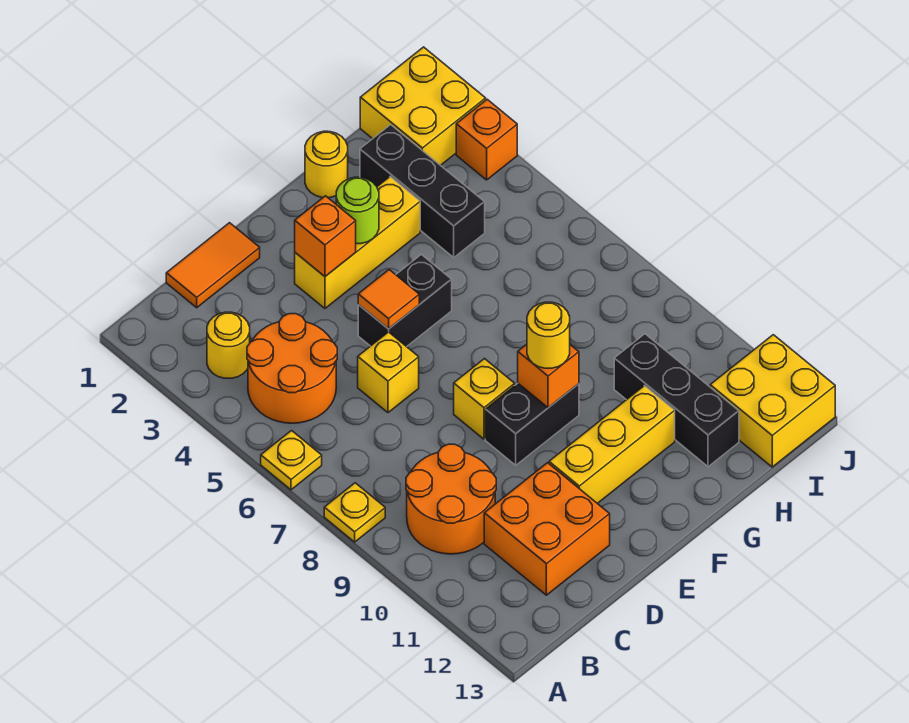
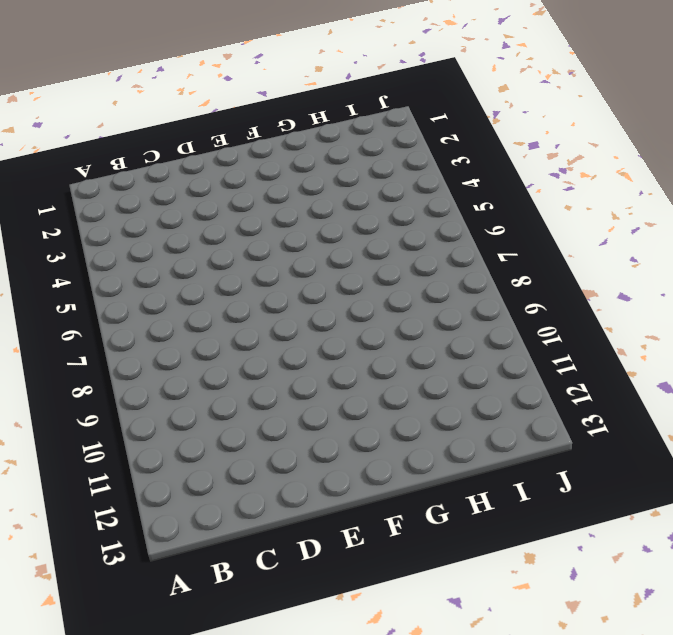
none -> yellow 1x1 plate [261,431,322,490]
none -> yellow 1x1 plate [324,483,385,542]
none -> yellow 1x1 round brick [207,312,250,378]

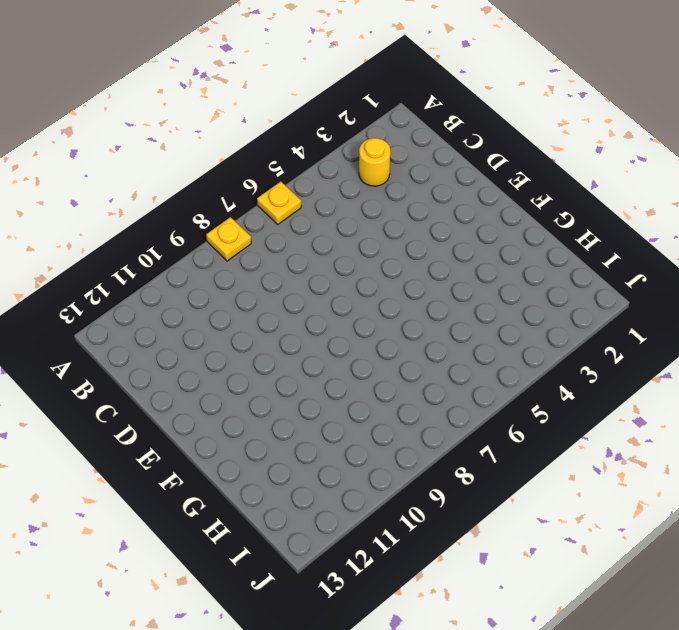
none -> orange 2x2 round brick [247,314,337,423]
none -> orange 2x2 round brick [406,444,496,554]
none -> orange 1x2 tile [166,223,260,308]

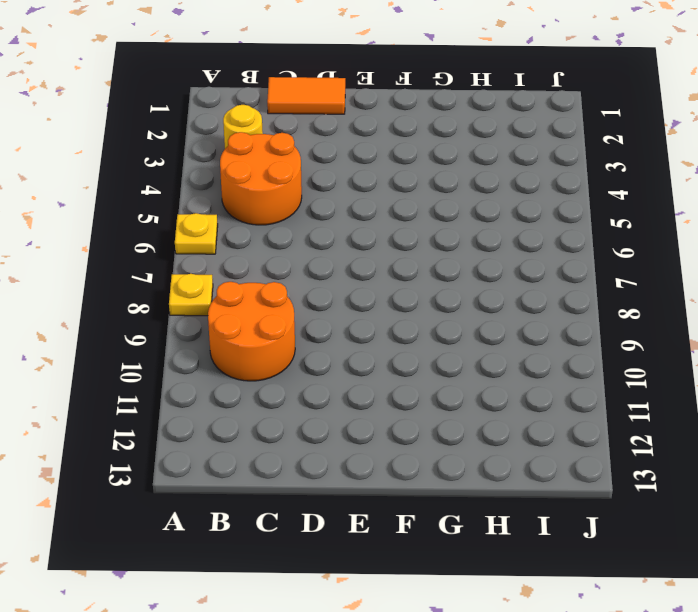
none -> orange 2x2 brick [484,463,610,595]
none -> yellow 1x1 brick [358,332,419,413]
none -> yellow 1x3 brick [295,177,420,308]

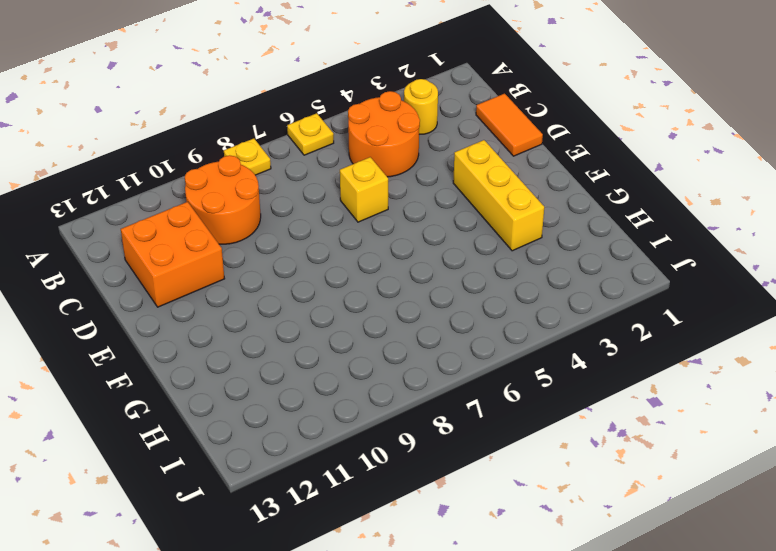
none -> black 1x2 brick [358,254,452,347]
none -> yellow 1x1 brick [454,359,515,439]
none -> black 1x2 brick [485,384,579,465]

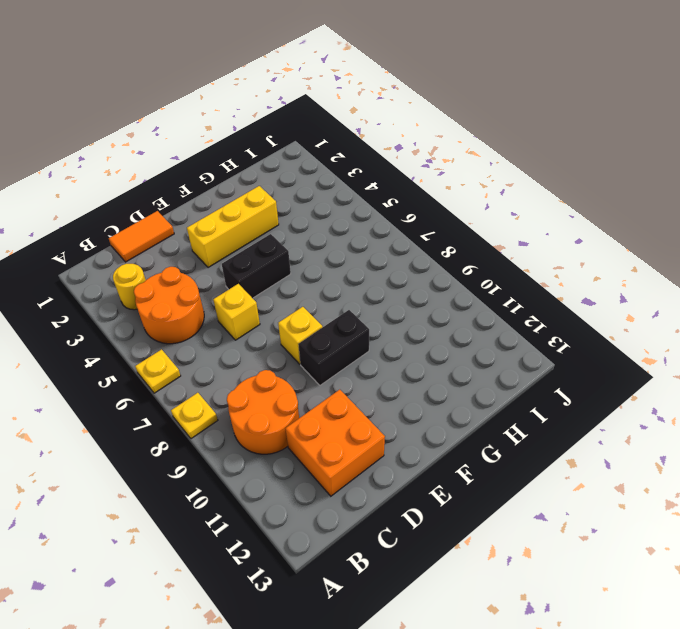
none -> yellow 1x3 brick [549,386,675,503]
none -> yellow 1x1 round brick [305,131,348,198]
none -> black 1x3 brick [360,125,485,257]

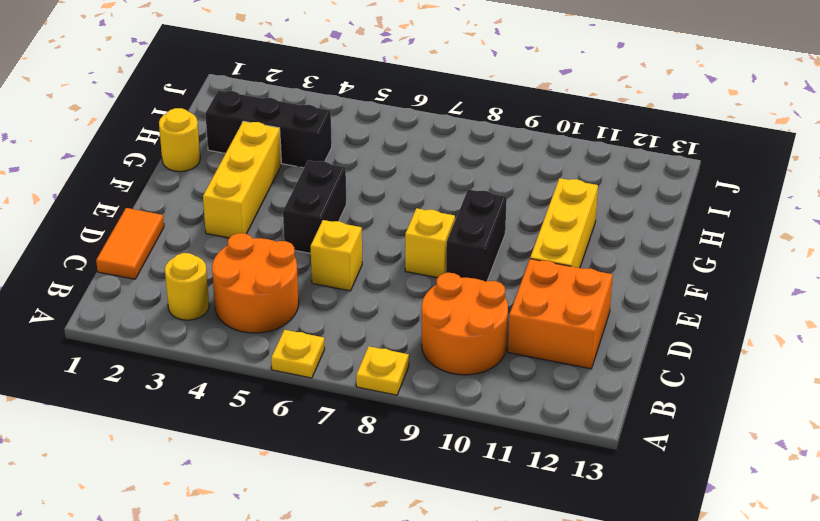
none -> black 1x3 brick [614,334,739,467]
none -> yellow 2x2 brick [360,47,486,165]
none -> yellow 2x2 brick [710,335,835,467]

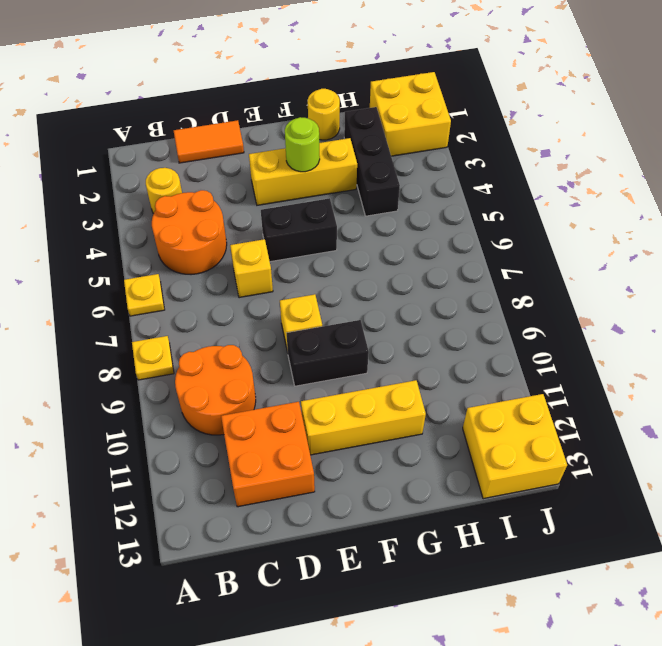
none -> black 1x3 brick [614,334,739,467]
none -> orange 1x1 brick [456,99,517,180]
none -> orange 1x1 brick [295,196,356,276]

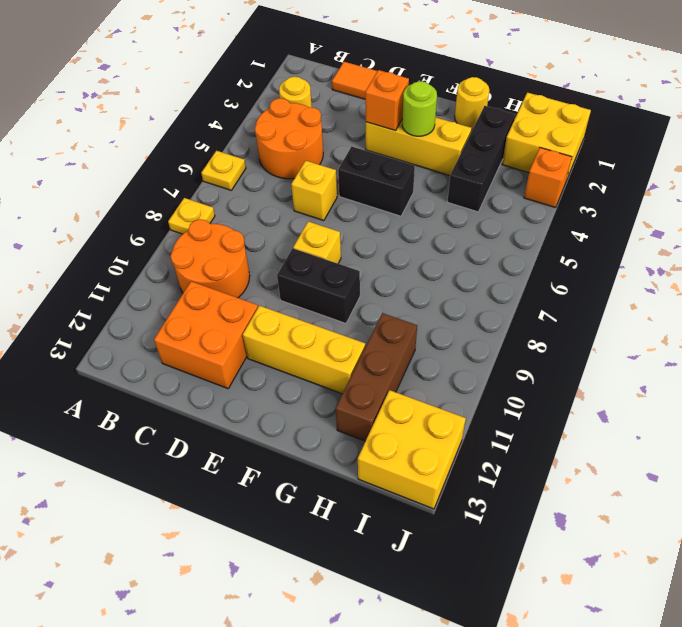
brown 1x3 brick [336,313,417,441] -> black 1x3 brick [614,334,739,467]
none -> orange 1x1 tile [358,270,419,329]
none -> orange 1x1 brick [518,344,579,408]
none -> yellow 1x1 round brick [527,302,570,368]

